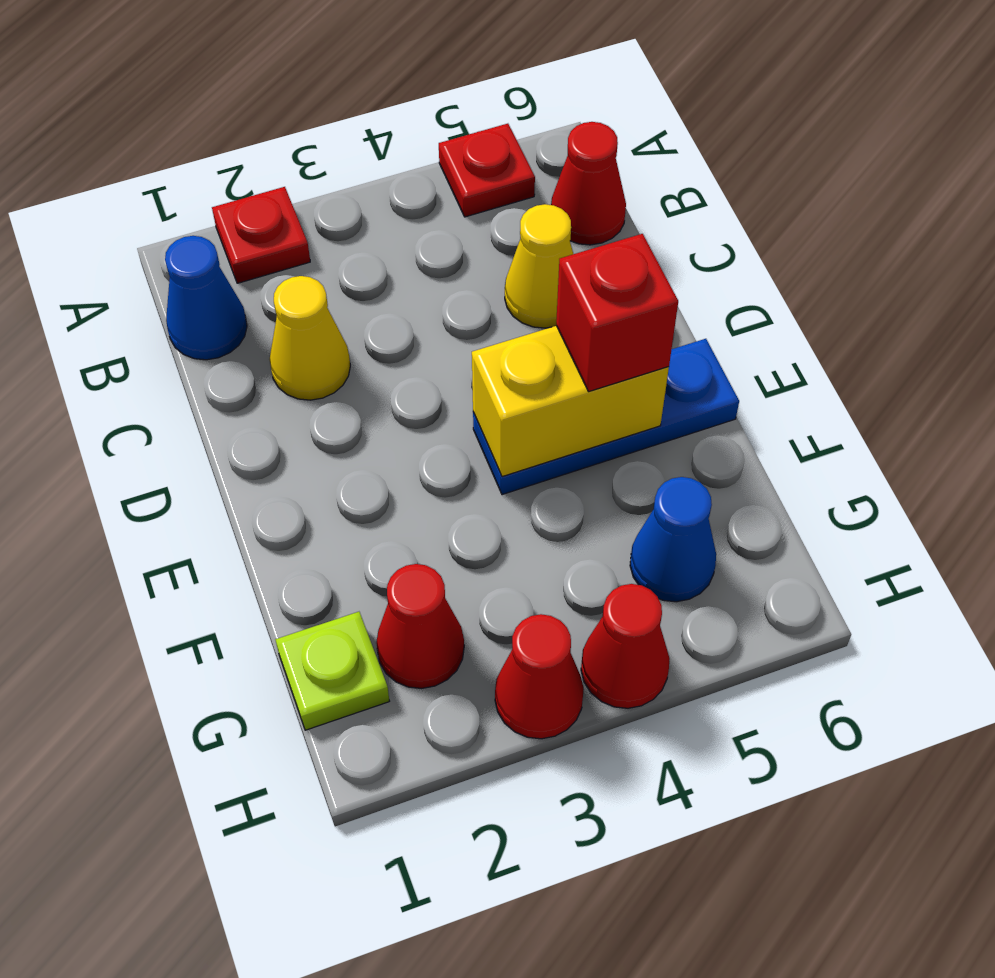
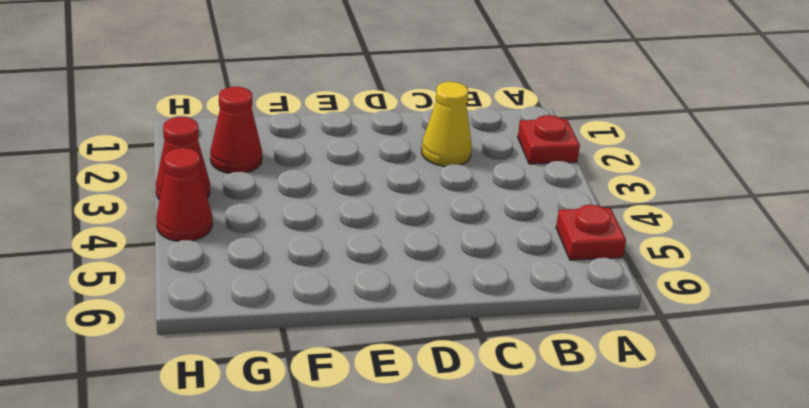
none -> blue 1x1 cone [165,236,247,360]
none -> red 1x1 cone [551,122,626,245]
none -> yellow 1x1 cone [505,204,573,328]

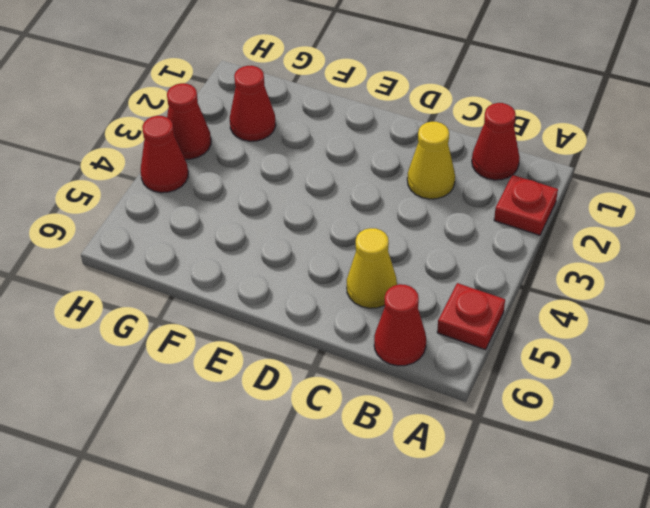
red 1x1 cone [472,103,520,180] -> blue 1x1 cone [165,236,247,360]
none -> blue 1x3 plate [473,339,739,495]
none -> lime 1x1 plate [275,612,389,730]
none -> blue 1x1 cone [630,477,716,602]

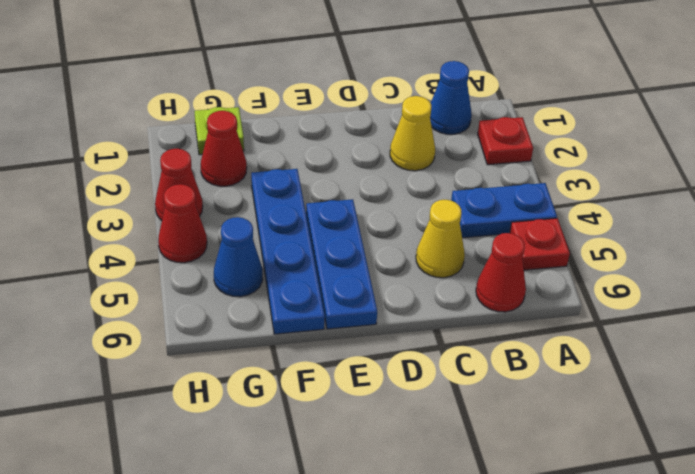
blue 1x2 plate [451,183,557,238] -> none
blue 1x4 plate [251,169,325,334] -> none
none -> yellow 1x2 brick [472,326,669,477]
none -> red 1x1 brick [556,234,678,392]

